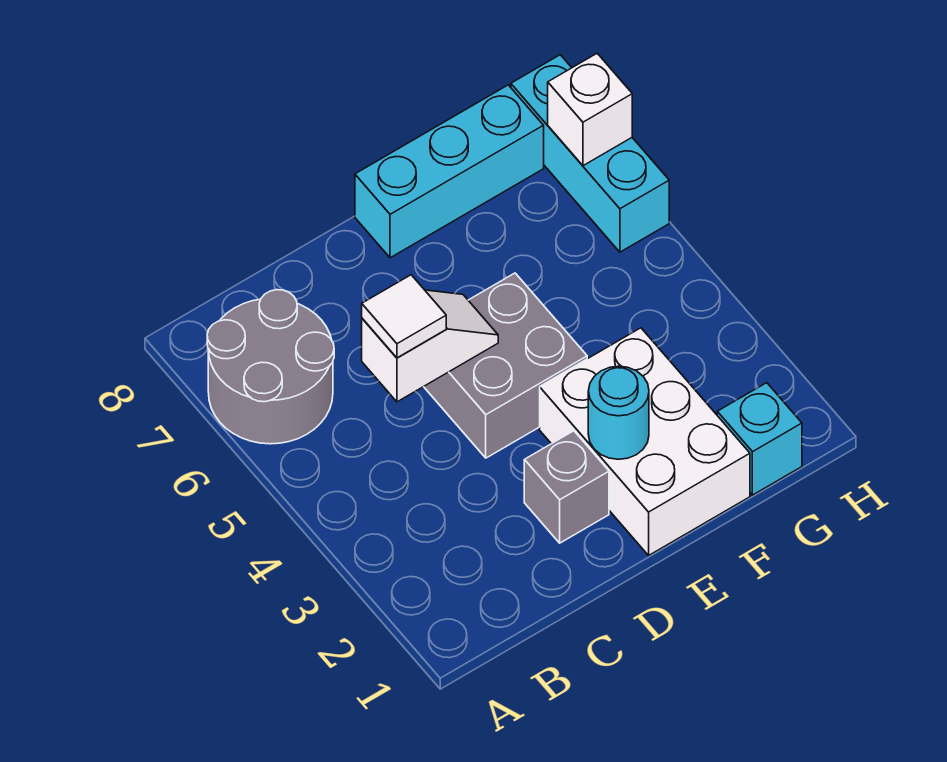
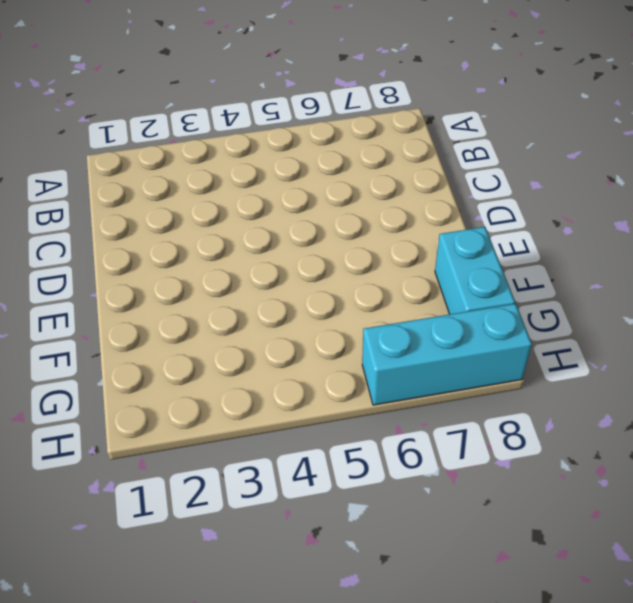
cyan 1x2 brick [435,227,515,314] -> cyan 1x3 brick [355,85,544,258]
none -> grey 2x2 round brick [207,290,334,444]
none -> grey 1x1 brick [524,431,609,543]

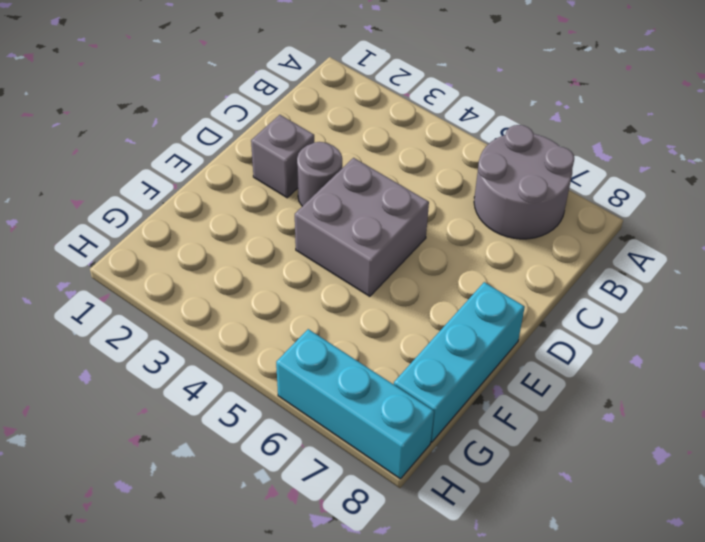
grey 1x1 round brick [297,142,342,206] -> none
none -> white 2x3 brick [540,328,750,555]
none -> cyan 1x1 brick [717,383,802,495]

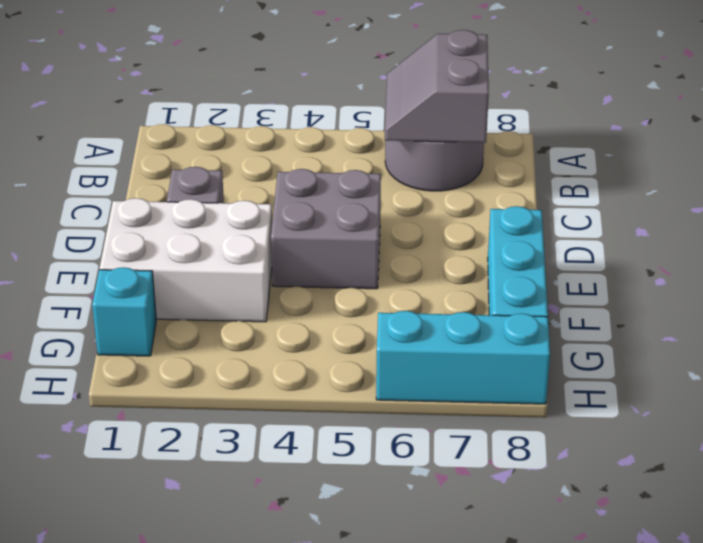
grey 2x2 slope [385,30,489,143] -> none
none -> white 1x2 slope [362,290,498,402]
none -> cyan 1x1 round brick [588,366,649,459]

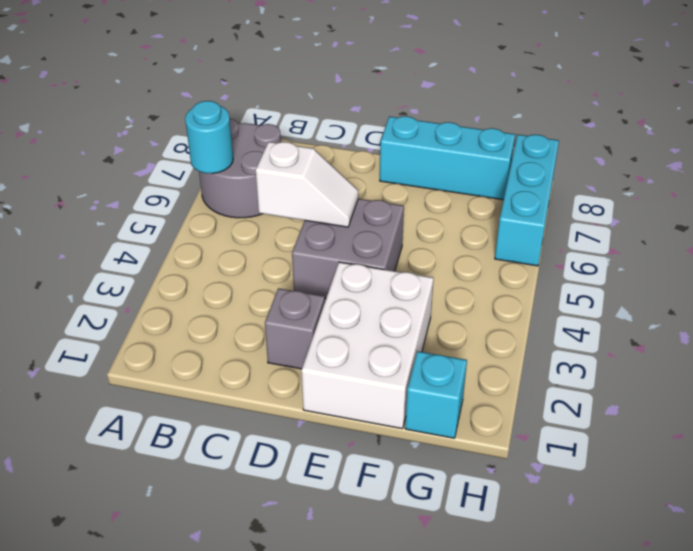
cyan 1x1 round brick [185,101,233,174] -> cyan 1x1 round brick moved to [588,366,649,459]
none -> white 1x1 brick [548,53,632,166]
none -> white 1x1 tile [362,275,446,358]

